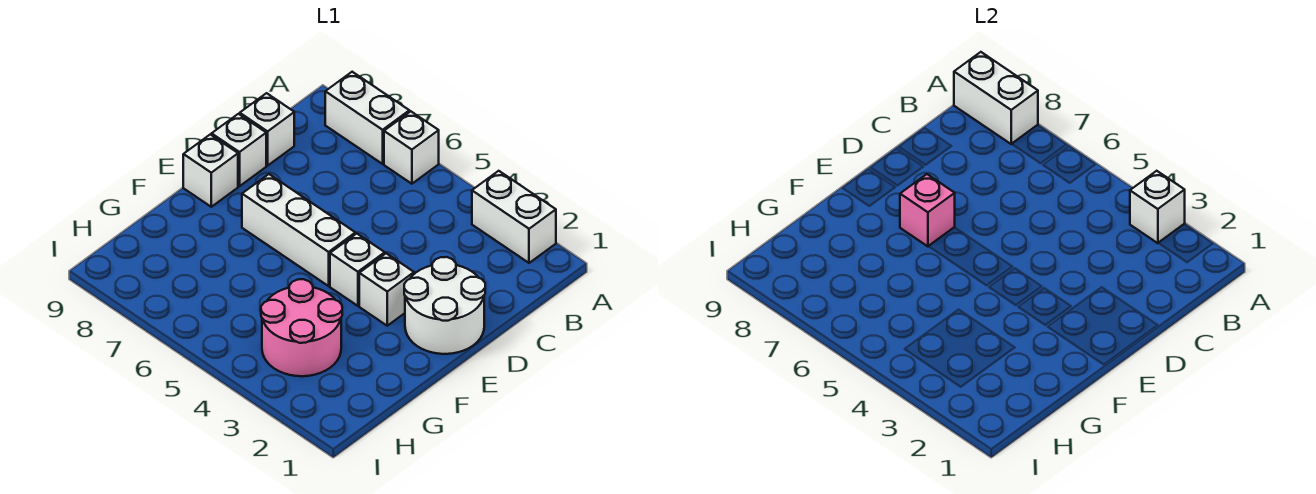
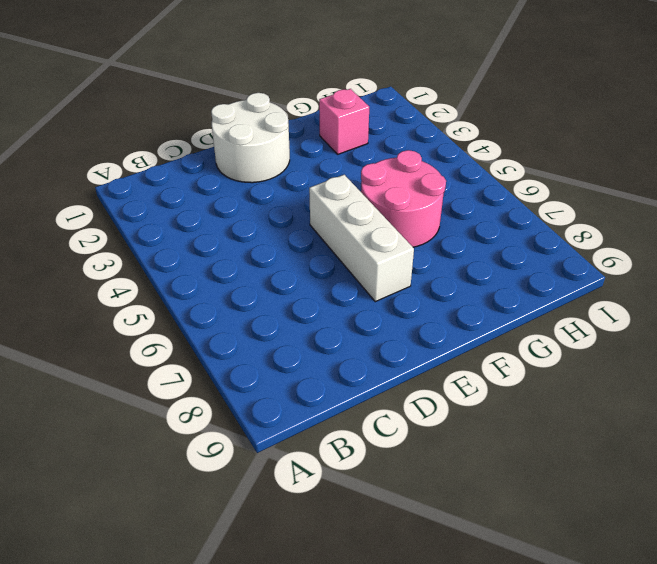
pink 2x2 round brick [361,150,446,247] -> pink 2x2 round brick moved to [261,279,342,376]
pink 1x1 brick [319,89,369,154] -> pink 1x1 brick moved to [900,174,955,246]
none -> white 1x2 brick [472,171,556,263]
none -> white 1x1 brick [384,111,439,184]
none -> white 1x2 brick [325,72,409,164]

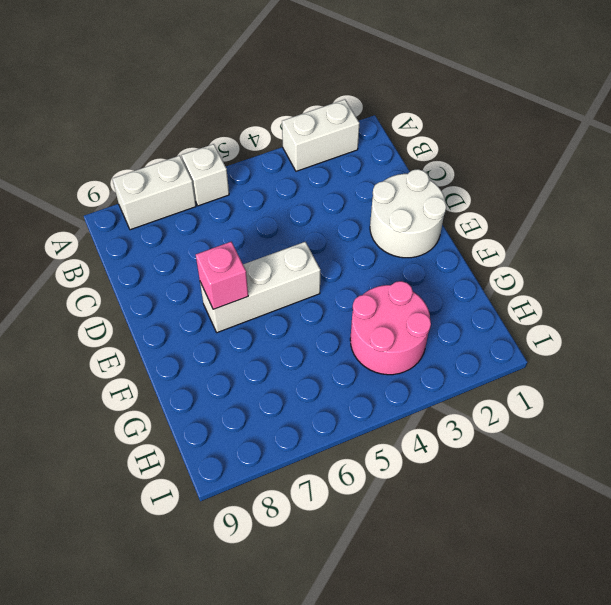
none -> white 1x1 brick [240,93,294,166]
none -> white 1x1 brick [212,114,266,186]
none -> white 1x1 brick [359,253,414,326]

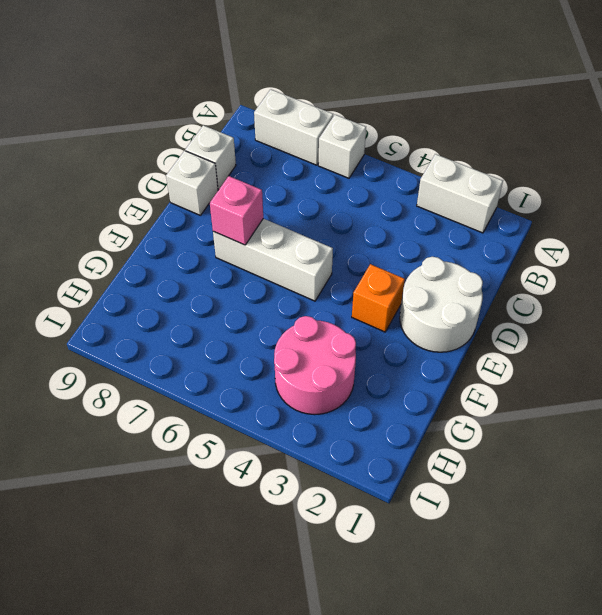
orange 1x1 brick [352,264,405,332] -> white 1x1 brick [359,253,414,326]
none -> white 1x1 brick [330,234,385,306]
none -> white 1x1 brick [183,134,238,207]
none -> white 1x1 brick [1130,171,1185,243]

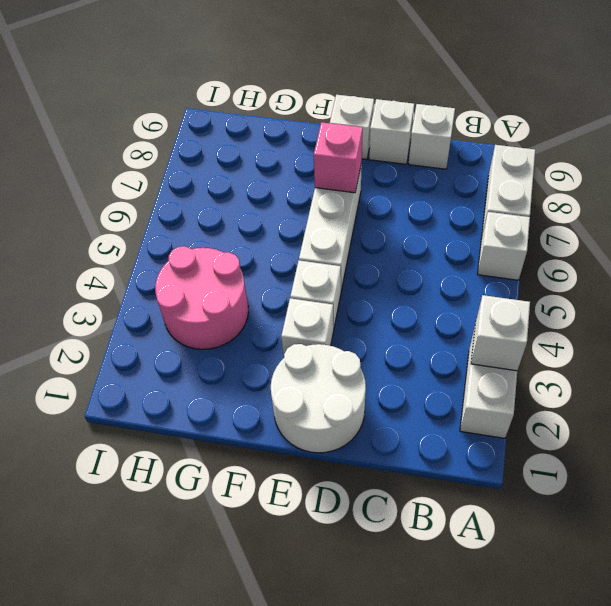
none -> white 1x2 brick [954,52,1038,144]

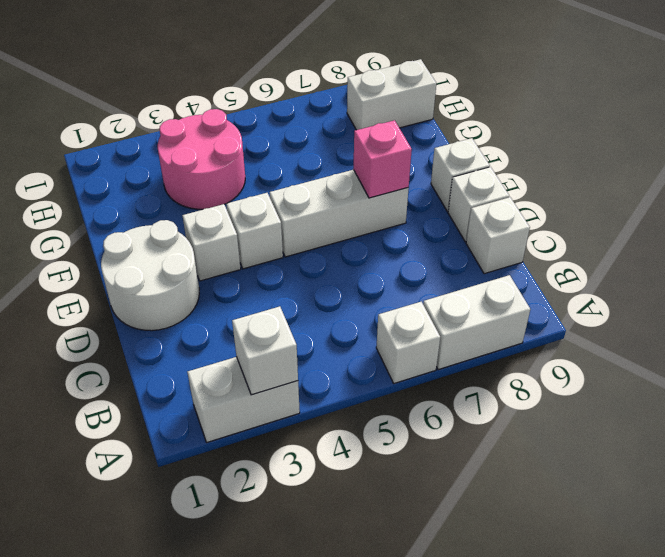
white 1x2 brick [347,59,436,130] -> white 1x2 brick moved to [954,52,1038,144]

